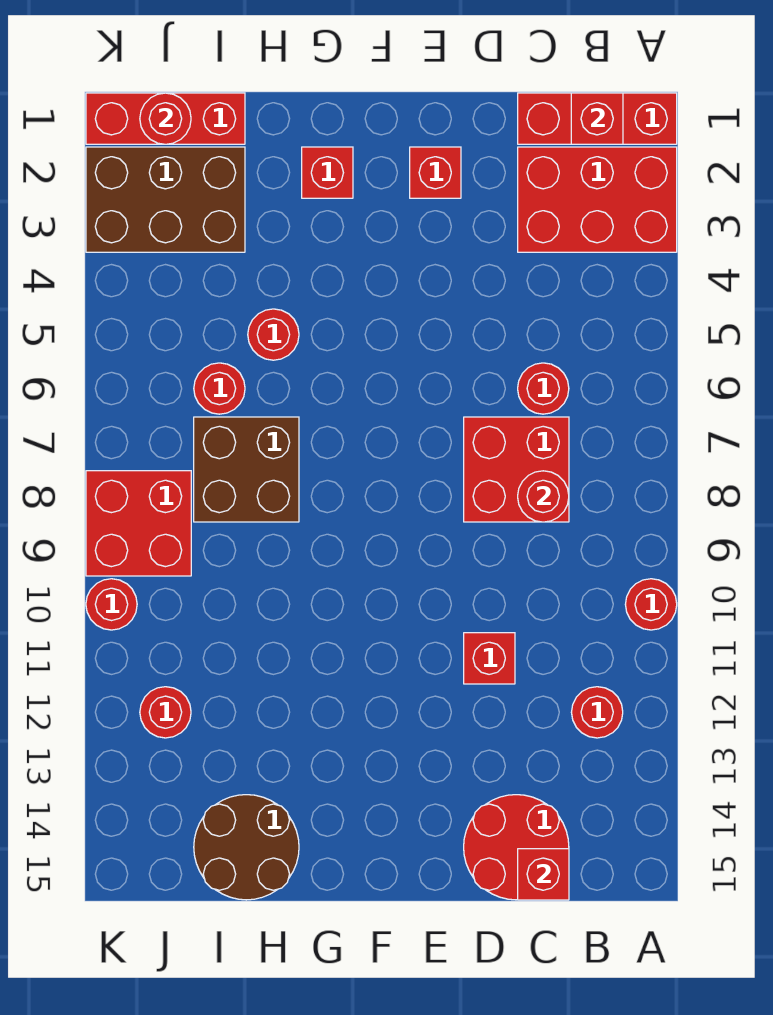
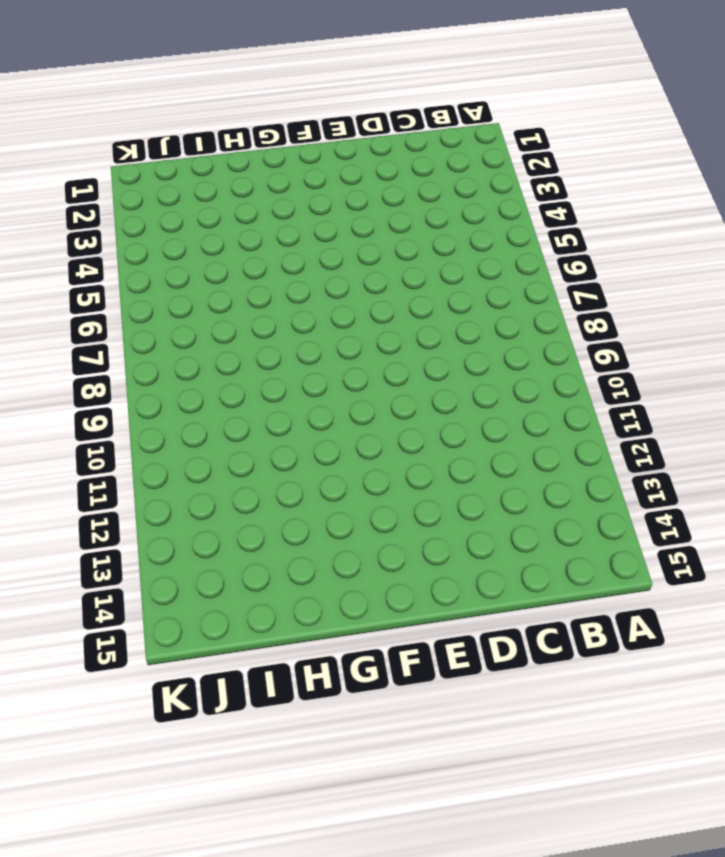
none -> red 1x3 brick [518,93,677,144]
none -> red 2x3 brick [518,147,677,252]
none -> red 1x1 round brick [625,579,677,630]

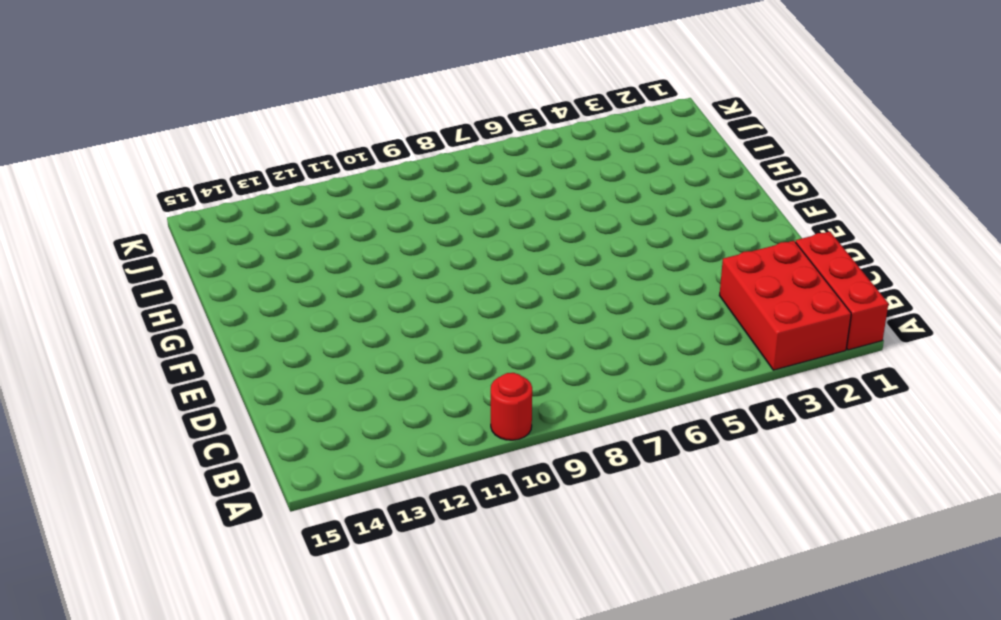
none -> red 1x1 round brick [571,687,623,738]
none -> red 1x1 round brick [518,363,569,414]
none -> red 2x2 brick [464,417,569,522]

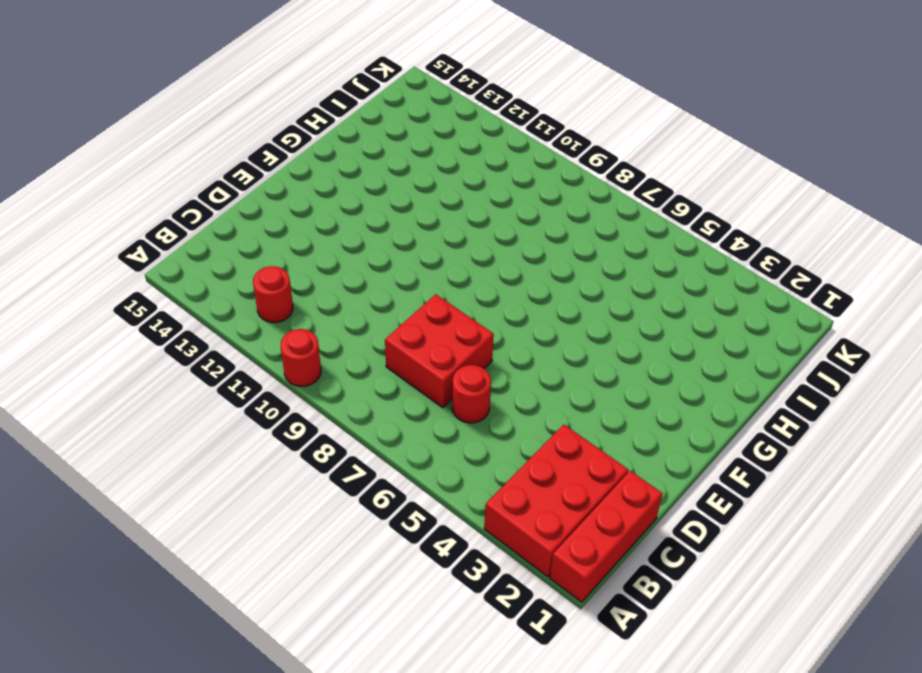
none -> red 2x2 round brick [464,795,569,900]
none -> red 1x1 brick [464,633,515,684]
none -> red 1x1 brick [410,147,461,198]

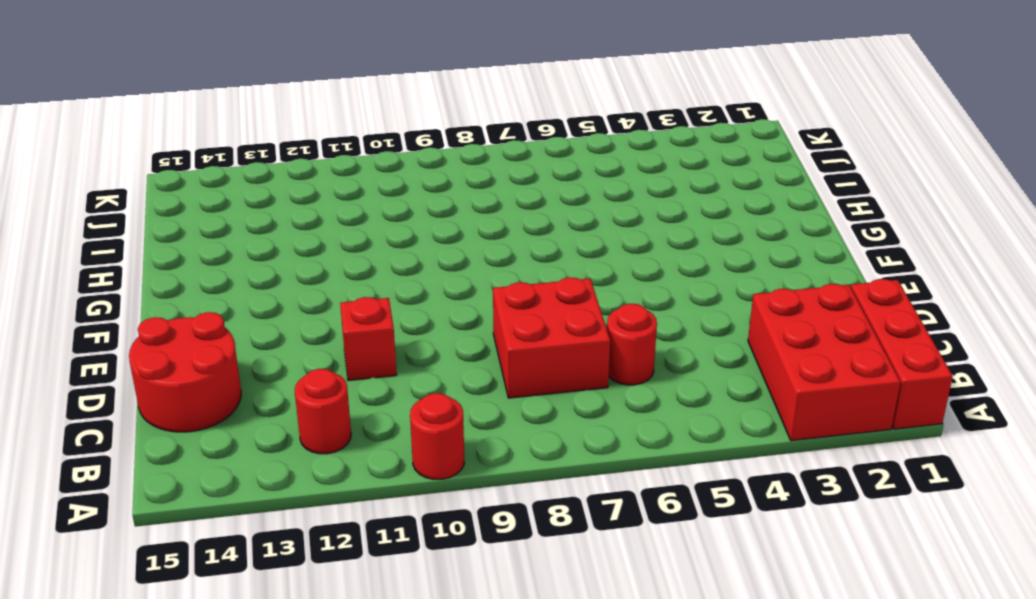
none -> red 1x1 brick [410,147,461,198]
none -> red 1x1 brick [302,147,353,198]
none -> red 1x1 round brick [248,309,299,360]

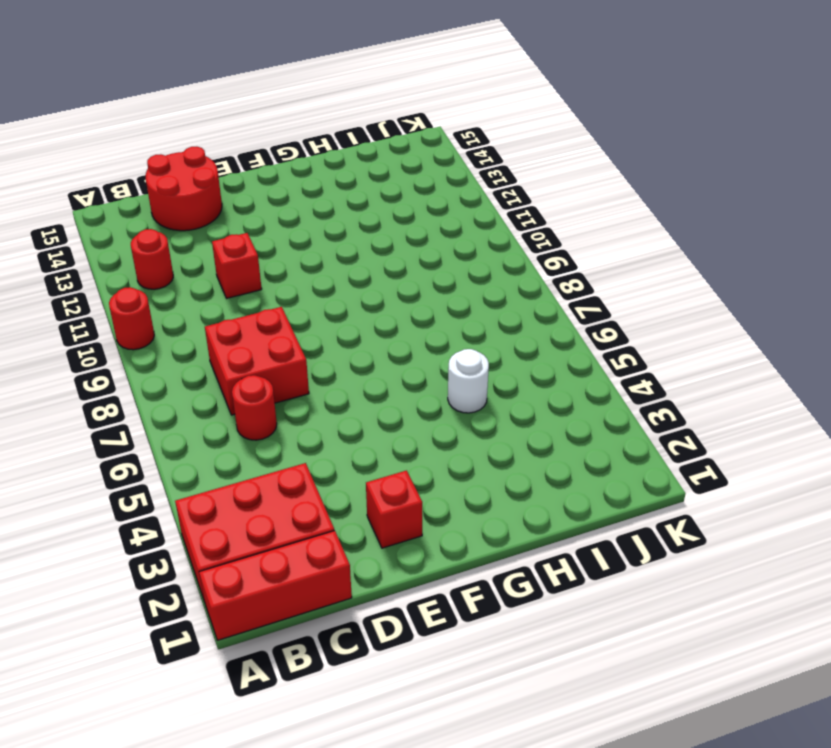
white 1x1 round brick [448,349,489,413] -> red 1x1 round brick [248,309,299,360]
none -> red 1x1 brick [302,147,353,198]
none -> brown 2x2 brick [194,417,299,522]
none -> brown 2x2 round brick [194,795,299,900]

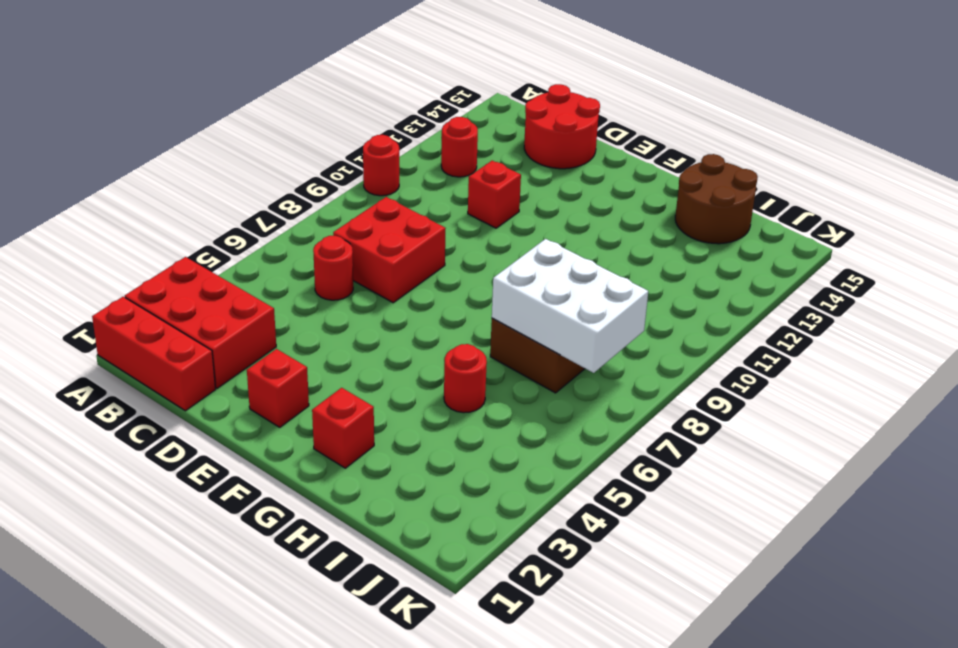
white 2x3 brick [492,239,648,373] -> none
none -> red 1x3 brick [86,93,245,144]
none -> brown 2x3 brick [86,147,245,252]
none -> red 1x1 round brick [194,363,245,414]

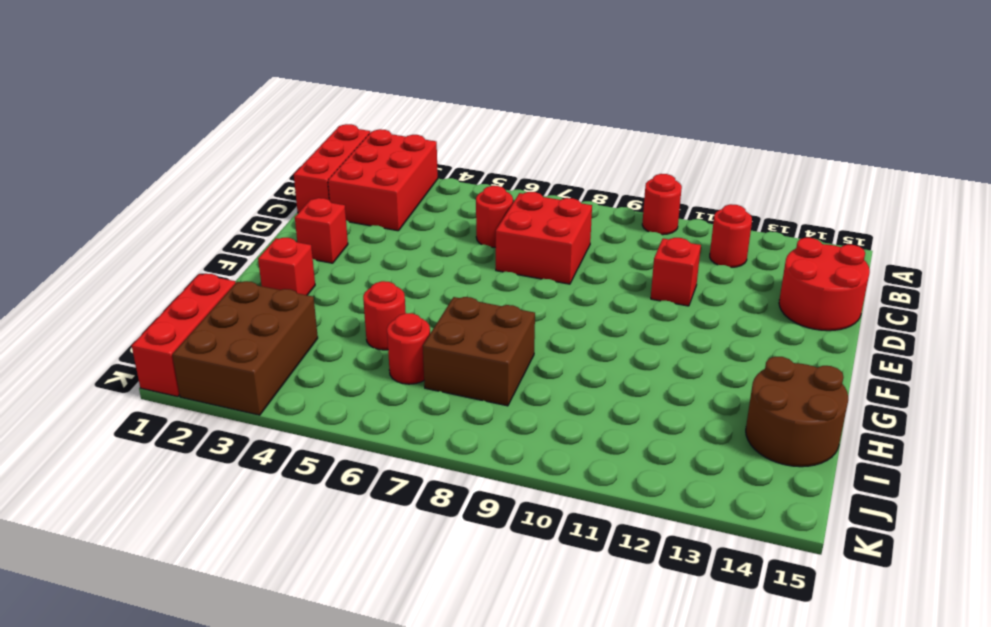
none -> red 2x2 brick [86,471,191,576]
none -> red 1x1 round brick [140,687,191,738]
none -> red 1x1 round brick [86,579,137,630]

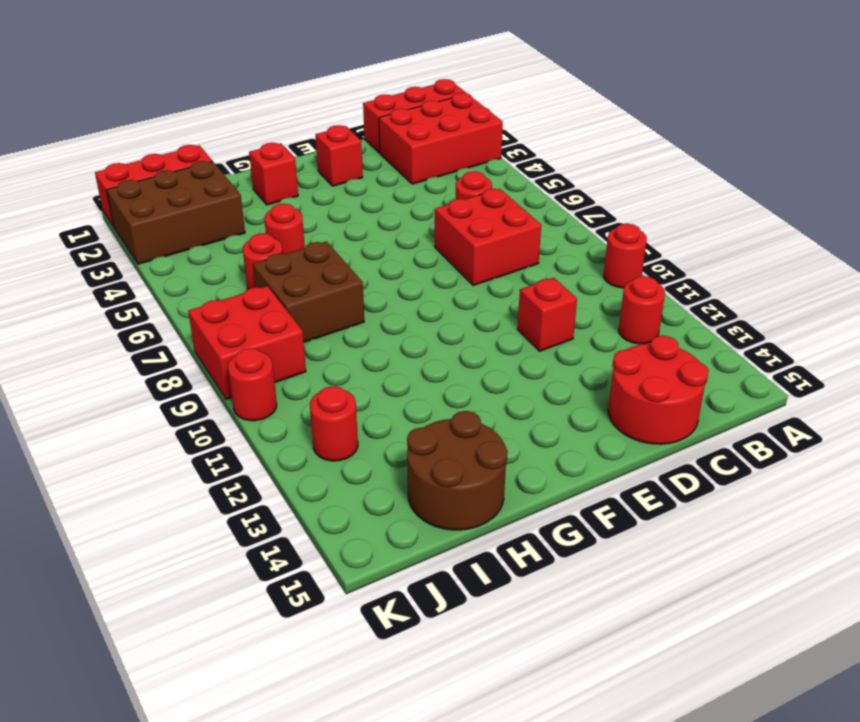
none -> red 1x1 brick [571,93,623,144]
none -> red 1x1 round brick [518,471,569,522]
none -> red 1x1 brick [518,849,569,900]

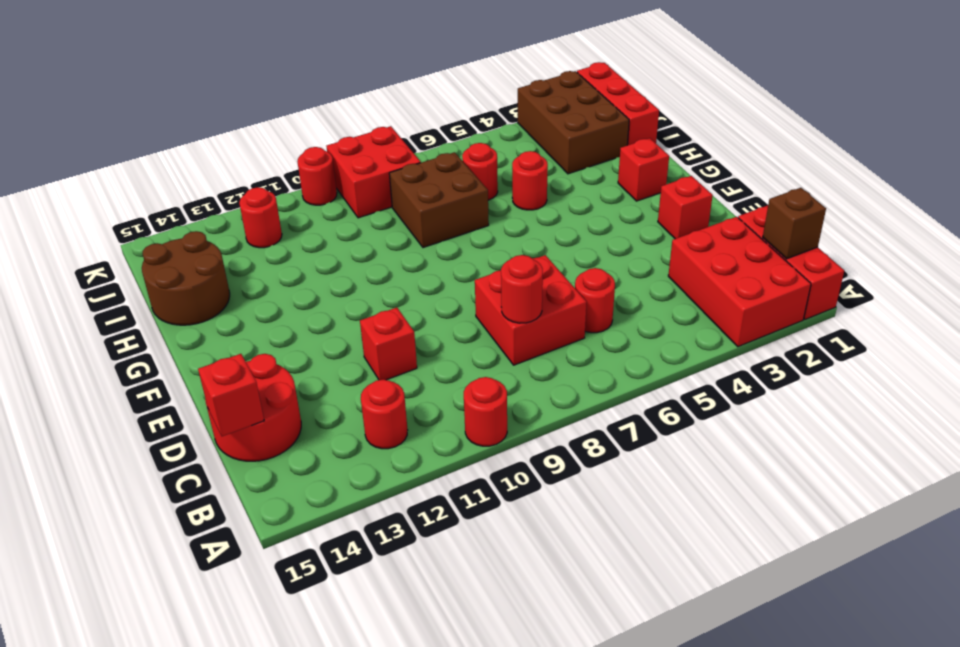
brown 1x1 brick [763,188,826,259] -> red 1x1 brick [571,93,623,144]
none -> red 1x1 round brick [140,93,191,144]

